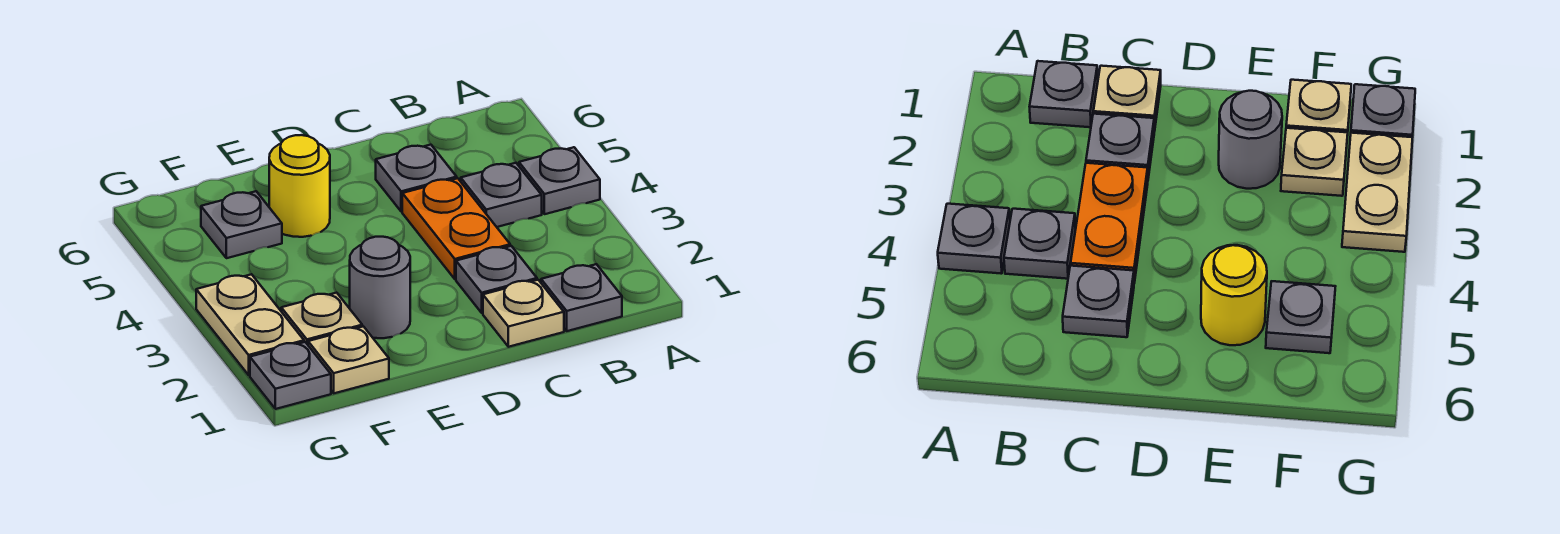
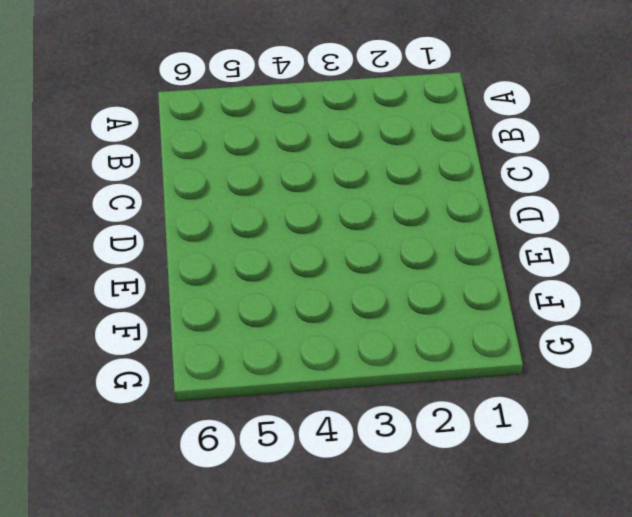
none -> grey 1x1 plate [519,147,600,214]
none -> grey 1x1 plate [541,264,622,331]
none -> grey 1x1 plate [461,163,542,227]

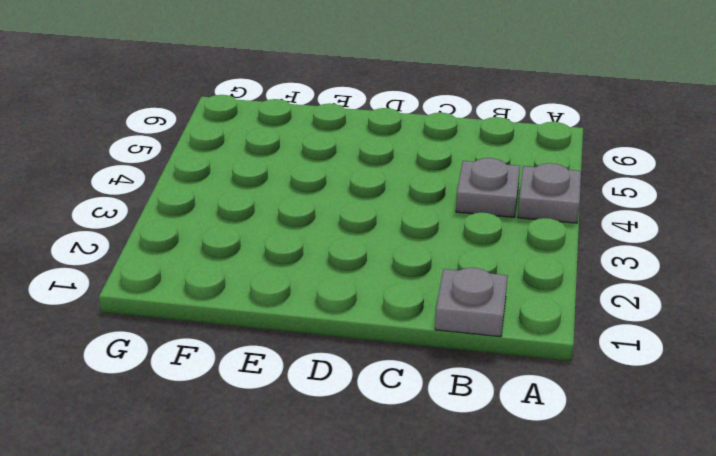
none -> tan 1x1 plate [483,280,564,347]
none -> grey 1x1 plate [456,246,537,313]
none -> orange 1x2 plate [402,178,510,279]

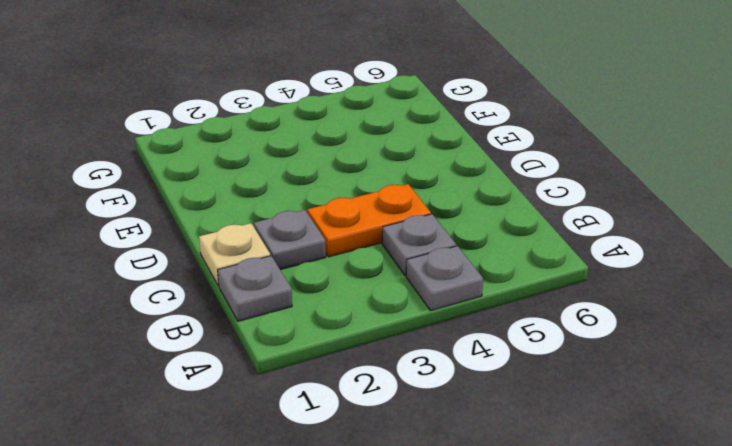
none -> grey 1x1 plate [376,145,457,212]
none -> grey 1x1 round brick [350,237,410,338]
none -> yellow 1x1 round brick [269,135,330,237]

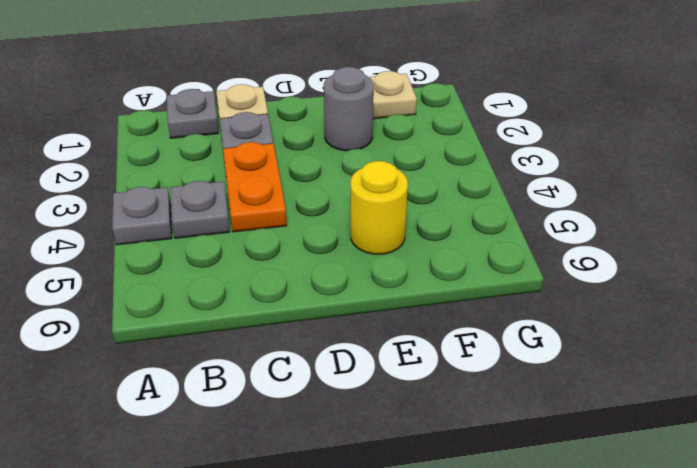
none -> grey 1x1 plate [376,145,457,212]
none -> tan 1x1 plate [281,293,362,345]
none -> grey 1x1 plate [201,191,282,258]

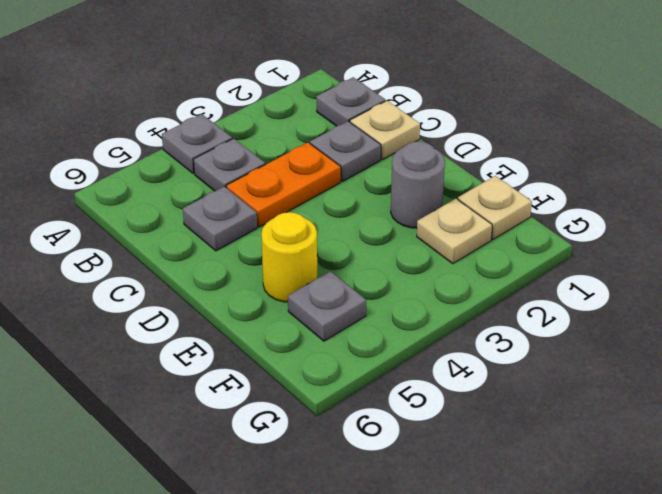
none -> grey 1x1 plate [250,342,331,409]
none -> tan 1x2 plate [196,274,304,375]

